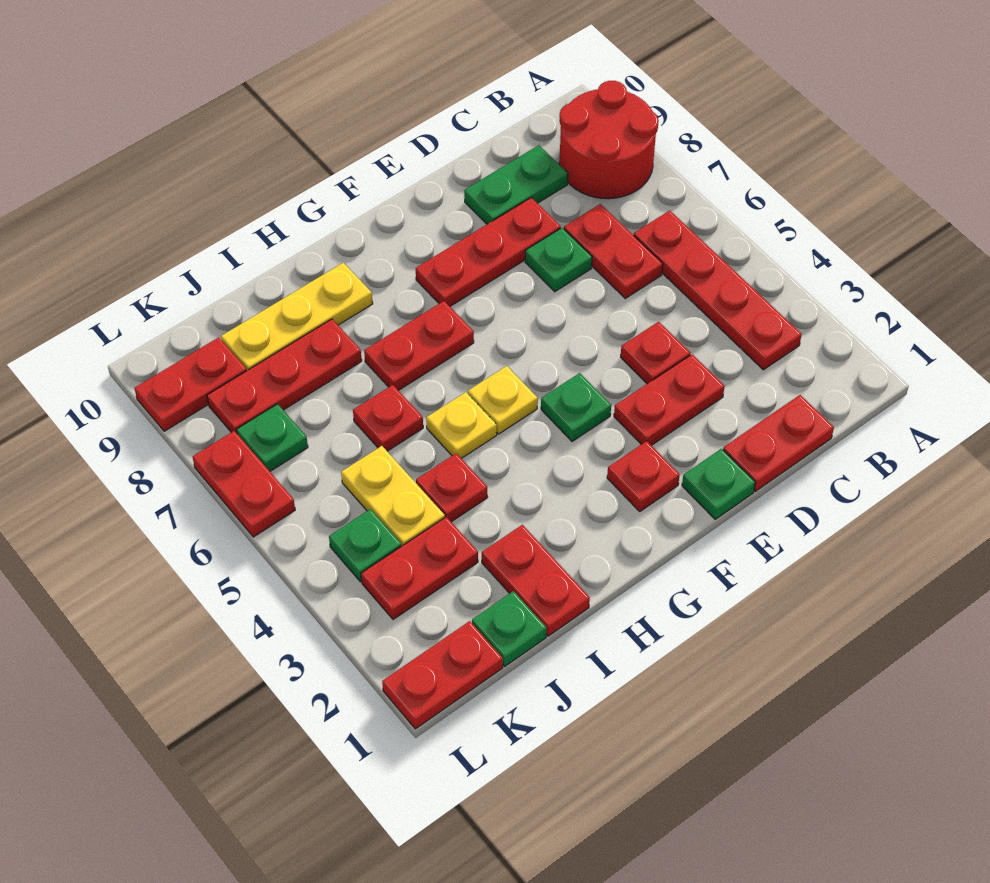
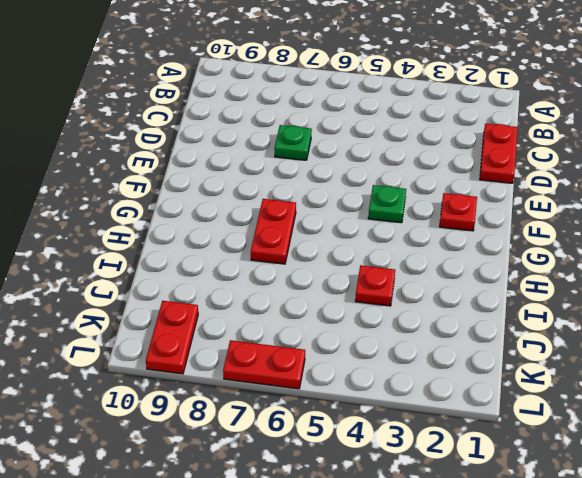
none -> red 2x2 round brick [559,81,659,199]
none -> red 1x4 plate [634,211,802,370]
none -> red 1x2 plate [564,204,663,298]

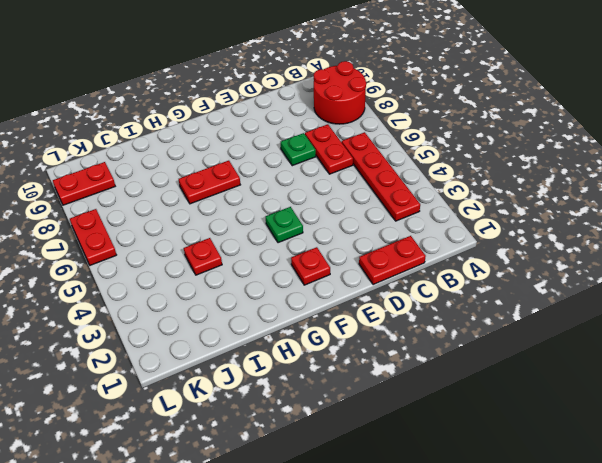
none -> green 1x2 plate [464,145,568,224]
none -> red 1x2 plate [614,354,725,445]
none -> red 1x1 plate [621,322,690,384]

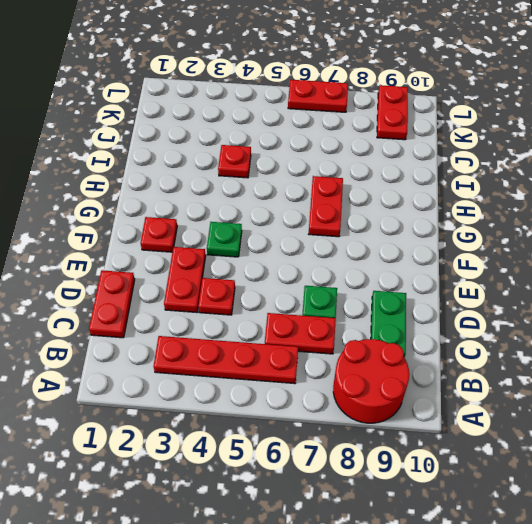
none -> red 1x3 plate [416,198,561,306]
none -> green 1x1 plate [682,449,755,519]
none -> yellow 1x1 plate [468,366,538,434]

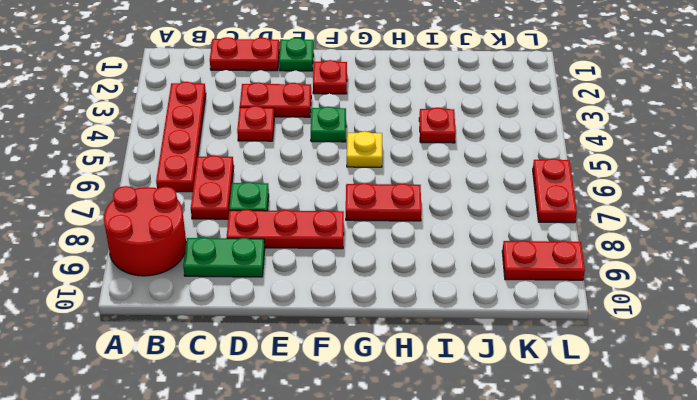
none -> yellow 1x1 plate [426,392,497,458]
none -> yellow 1x3 plate [221,263,373,370]
none -> red 1x2 plate [482,525,590,636]

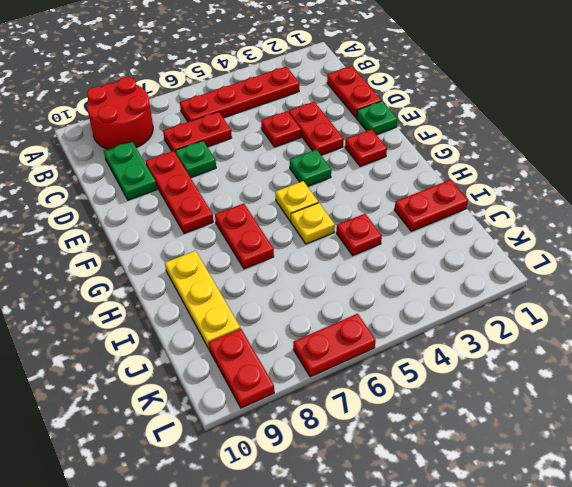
none -> red 1x1 plate [353,385,423,451]
none -> red 1x3 plate [207,319,362,433]
none -> green 1x1 plate [472,591,547,666]

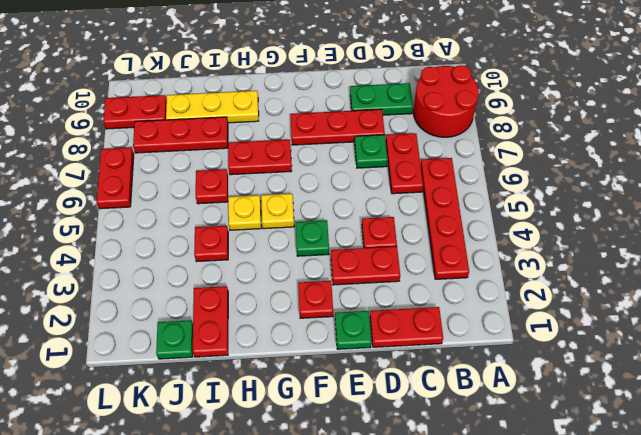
none -> red 1x2 plate [361,517,478,619]
none -> yellow 1x2 plate [341,446,445,546]
none -> red 1x2 plate [382,621,503,729]

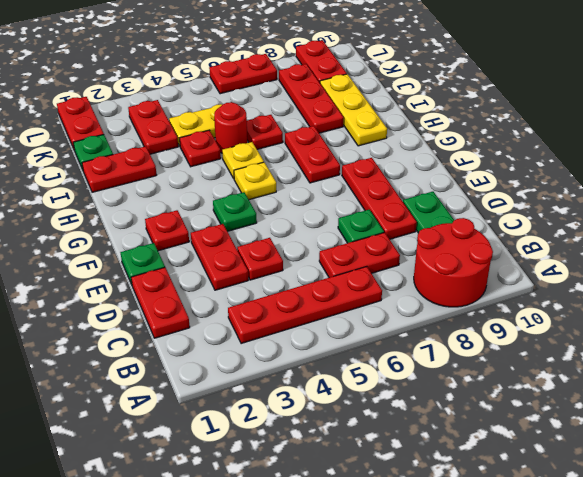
red 1x1 round brick [214,102,247,153] -> none
none -> green 1x1 plate [329,509,402,582]
none -> green 1x1 plate [237,404,308,471]

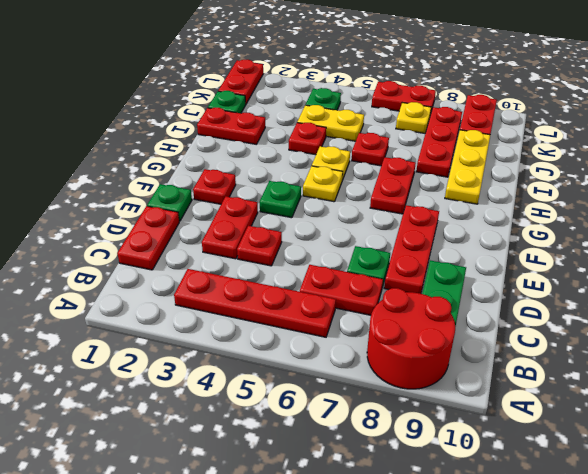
yellow 1x1 plate [396,102,431,133] -> green 1x1 plate [237,404,308,471]
none -> red 1x2 plate [361,517,478,619]

